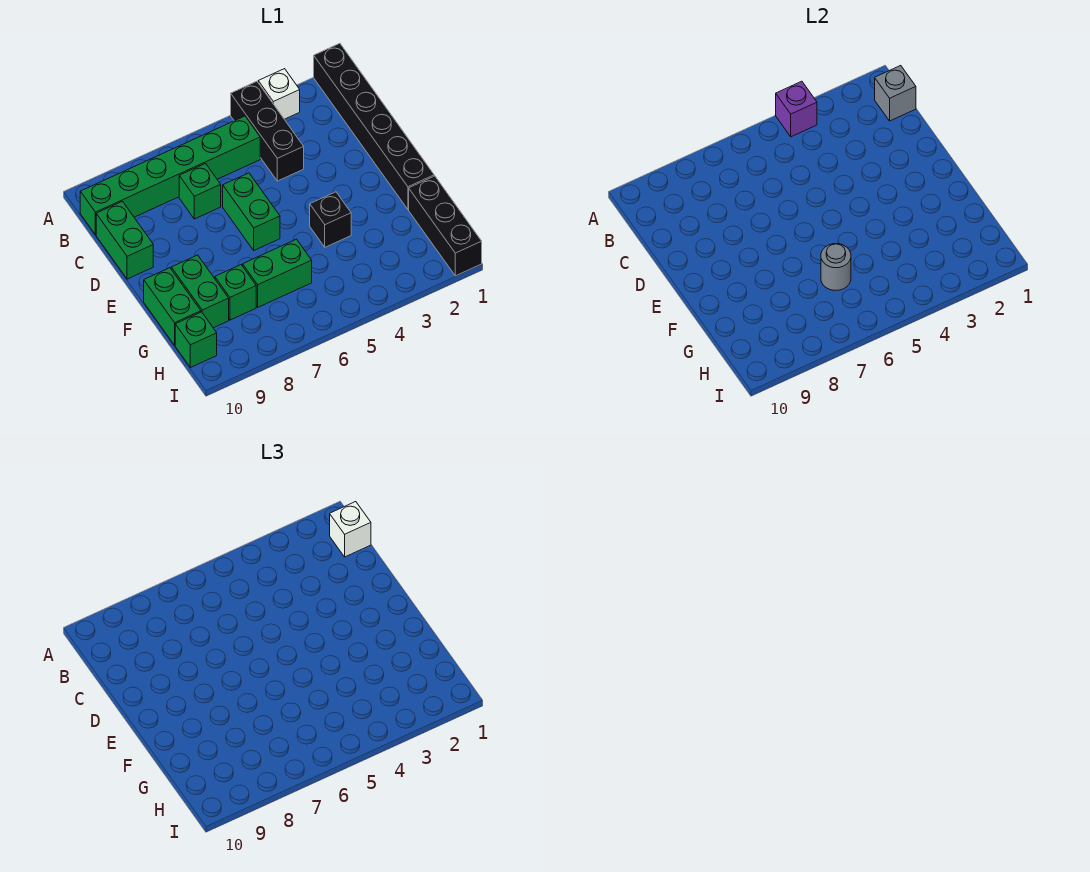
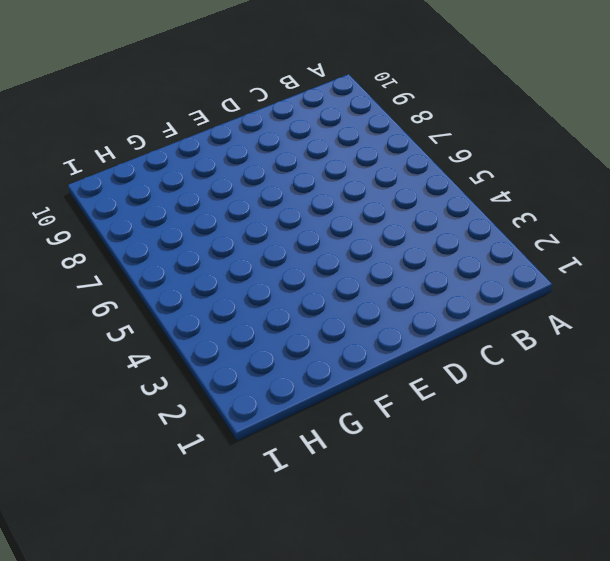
none -> black 1x6 brick [314,43,434,209]
none -> white 1x1 brick [258,69,300,119]
none -> black 1x3 brick [231,81,304,181]

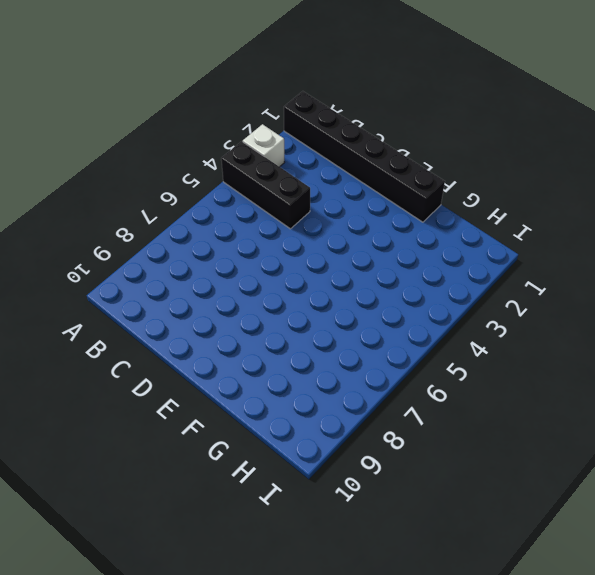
none -> green 1x6 brick [80,116,260,235]
none -> green 1x1 brick [179,164,221,219]
none -> green 1x2 brick [96,201,153,279]

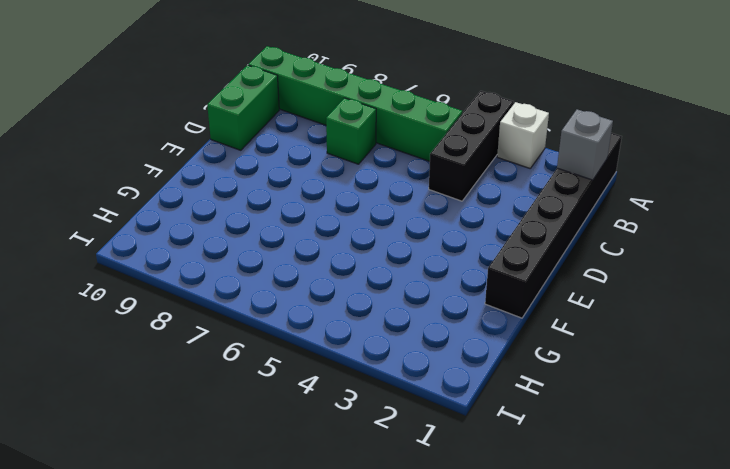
none -> green 1x2 brick [223,173,280,250]
none -> black 1x1 brick [310,192,351,247]
none -> green 1x2 brick [171,255,229,328]

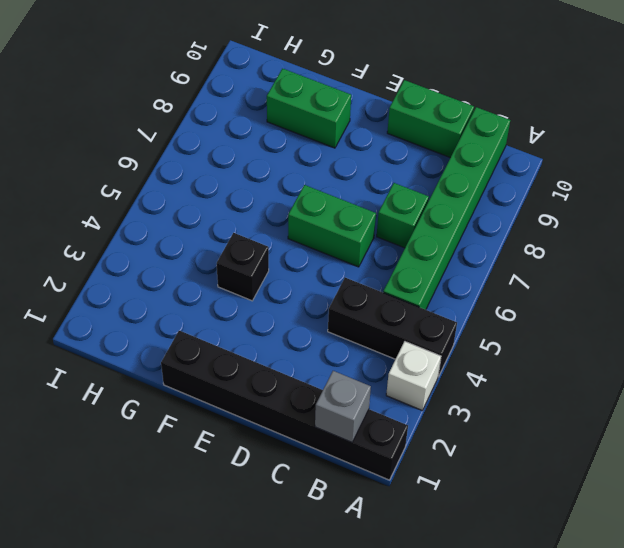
none -> green 1x2 brick [144,268,201,345]
none -> black 1x3 brick [409,176,482,276]
none -> green 1x2 brick [243,239,312,307]

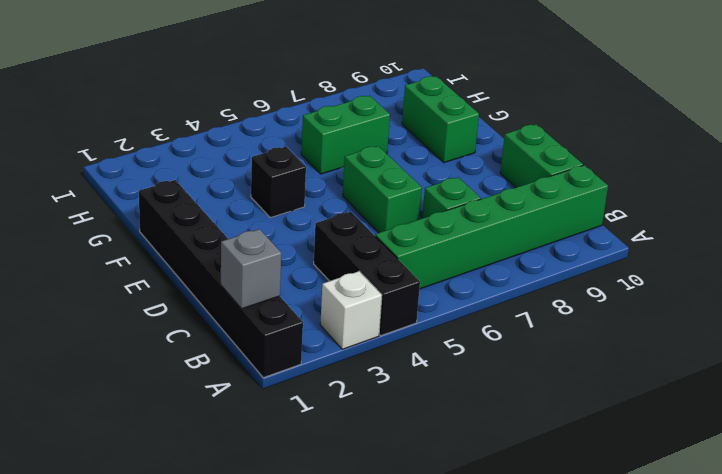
none -> green 1x2 brick [144,268,201,345]
none -> black 1x3 brick [409,176,482,276]
none -> green 1x1 brick [215,265,256,320]

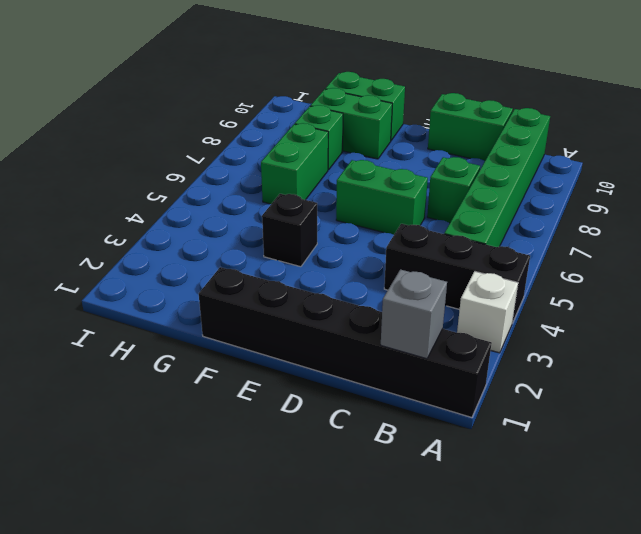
none -> black 1x3 brick [409,176,482,276]
none -> green 1x1 brick [175,312,217,368]
none -> purple 1x1 brick [776,81,817,137]

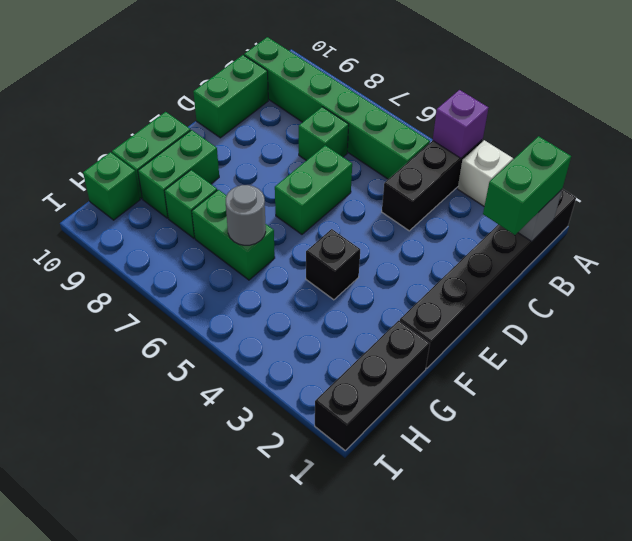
green 1x2 brick [483,136,571,235] -> white 1x1 brick [330,502,371,557]

